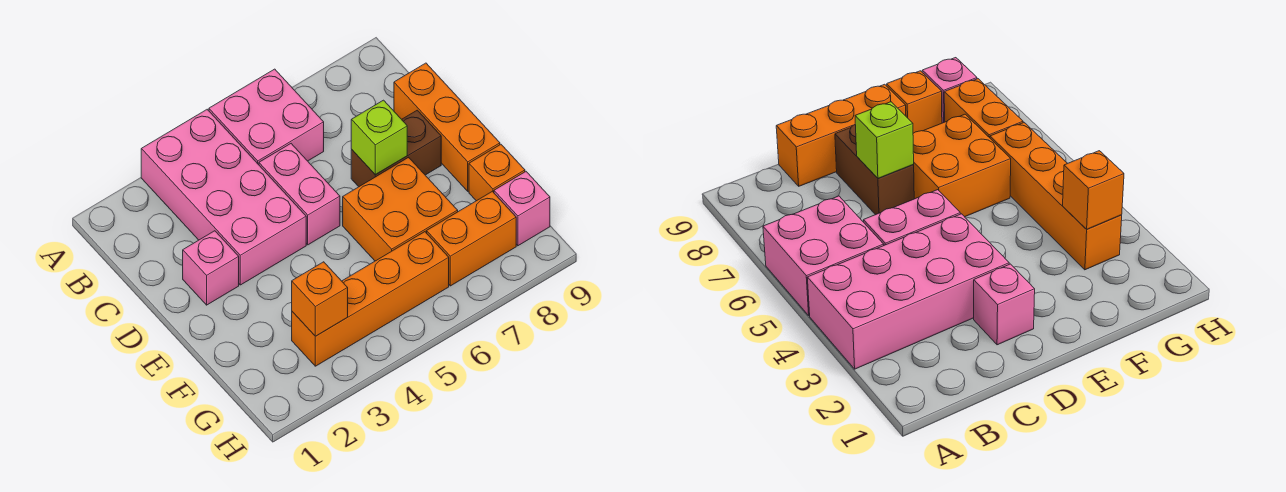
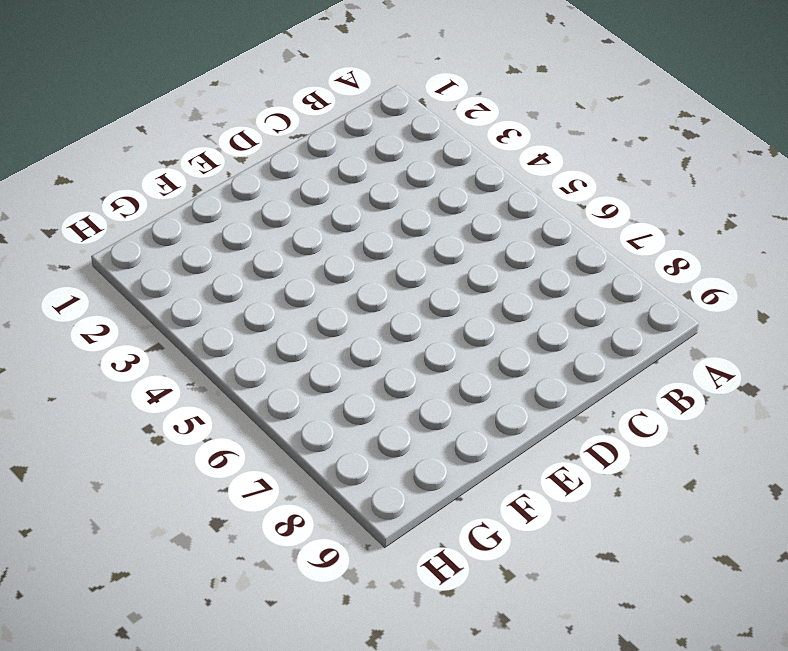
none -> pink 2x4 brick [141,109,306,285]
none -> pink 2x2 brick [209,69,324,165]
none -> pink 1x2 brick [259,144,340,245]

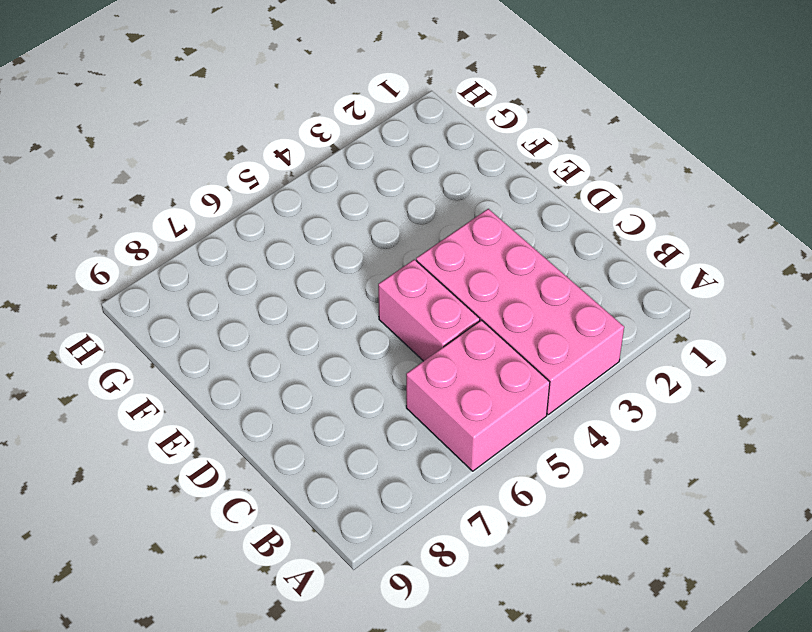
none -> orange 1x3 brick [394,63,500,191]
none -> pink 1x1 brick [183,231,239,305]
none -> brown 1x2 brick [351,110,441,187]

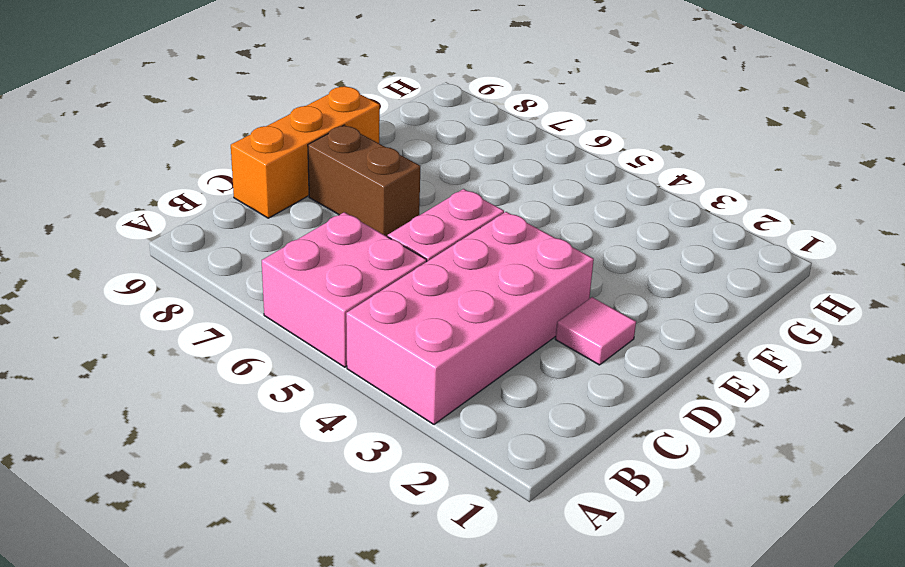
pink 1x1 tile [555,297,636,365] -> pink 1x1 brick [183,231,239,305]
none -> orange 2x2 brick [343,157,458,261]
none -> orange 1x1 brick [469,145,525,201]
none -> orange 1x4 brick [292,232,449,366]

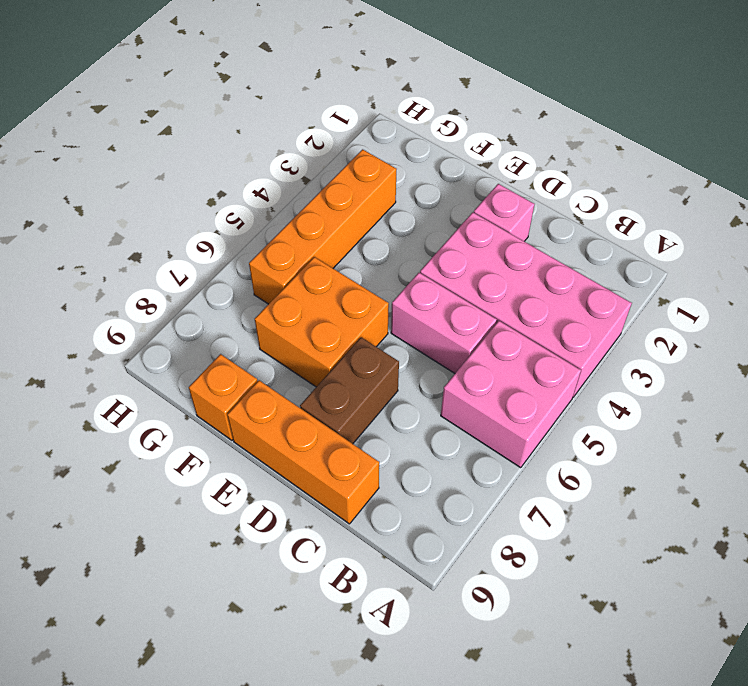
none -> orange 1x2 brick [427,191,516,286]
none -> pink 1x1 brick [494,172,550,246]
none -> lime 1x1 brick [351,100,407,175]

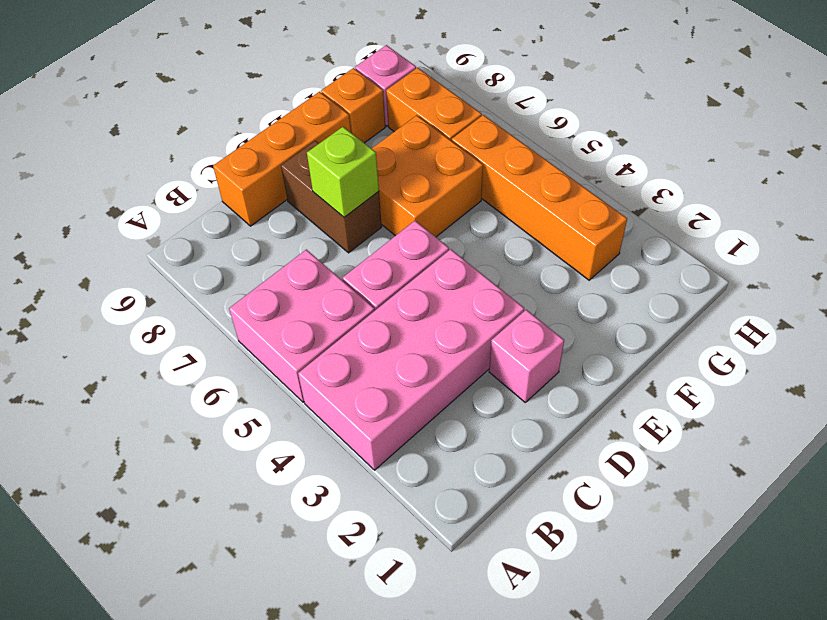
none -> orange 1x1 brick [292,262,348,336]

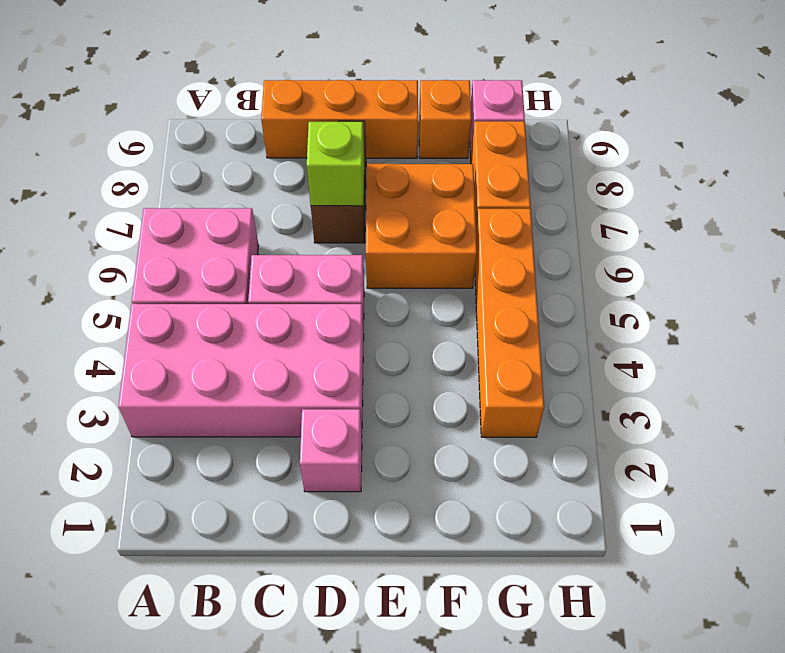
none -> orange 1x1 brick [292,262,348,336]

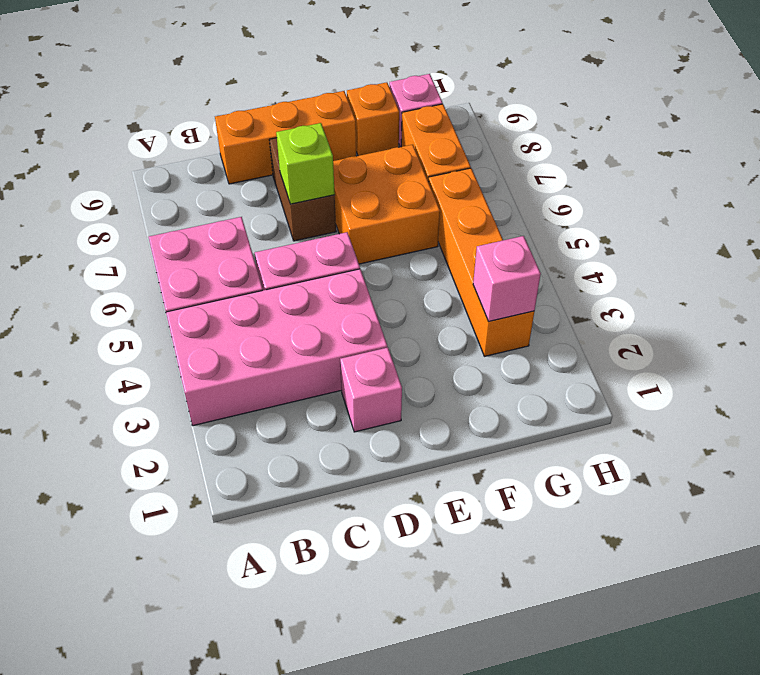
pink 1x1 brick [473,236,541,321] -> orange 1x1 brick [292,262,348,336]

